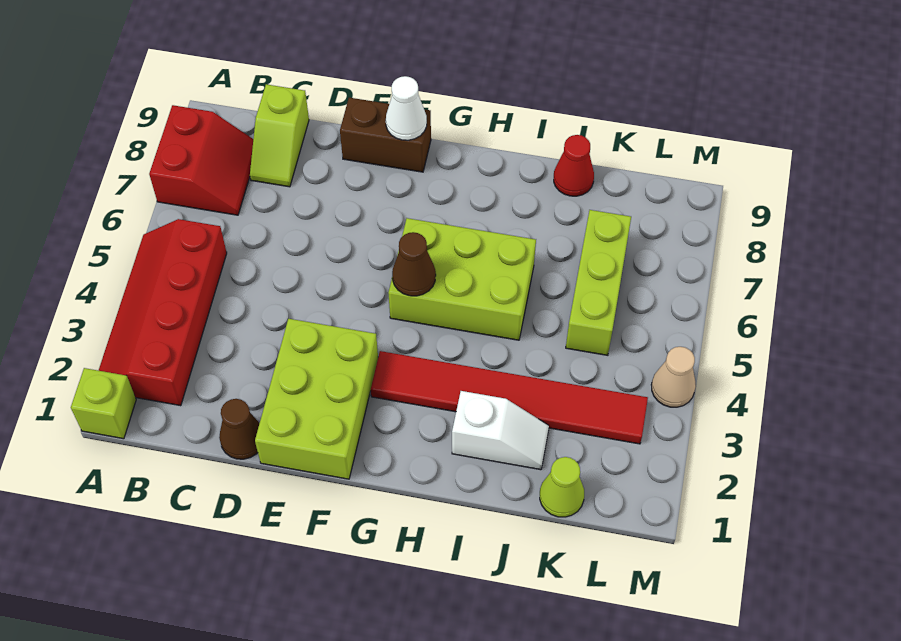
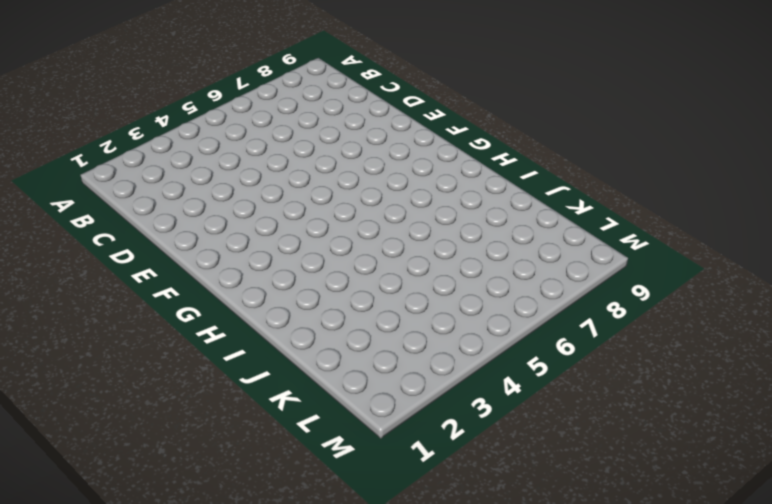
none -> lime 1x1 brick [71,368,136,439]
none -> red 2x4 slope [98,219,227,406]
none -> red 2x2 slope [149,105,253,215]

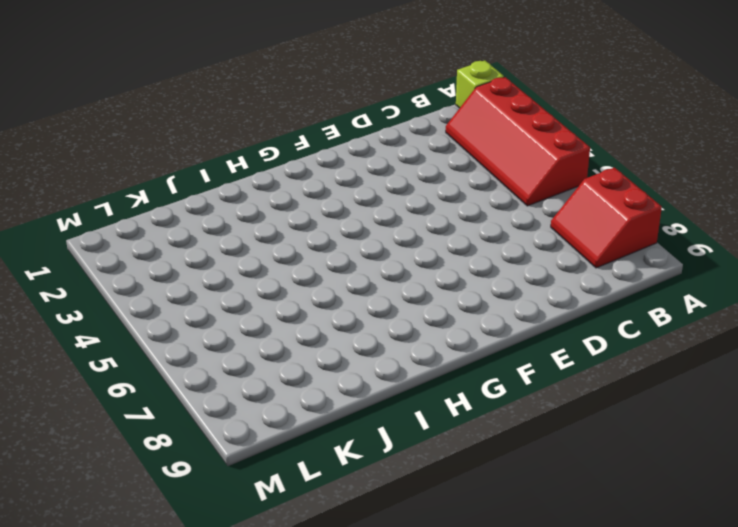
red 2x4 slope [446,77,590,206] -> red 2x4 slope turned to [98,219,227,406]
none -> lime 1x2 slope [250,84,309,187]
none -> brown 1x1 cone [219,399,259,459]
none -> lime 2x3 brick [255,319,378,479]

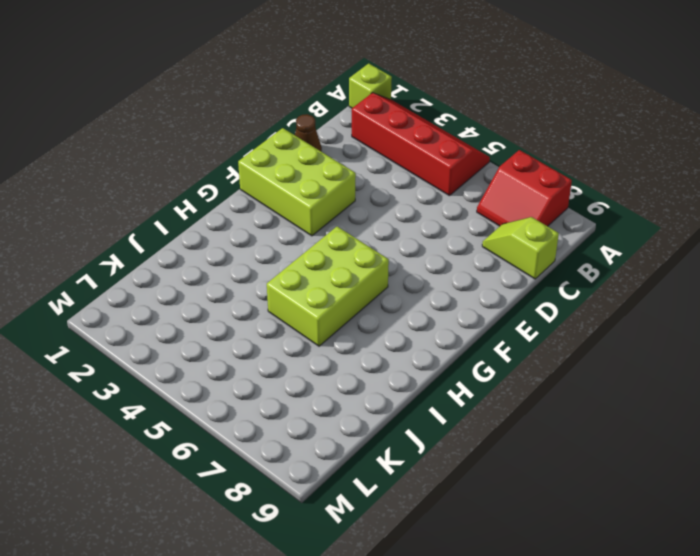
none -> brown 1x2 brick [340,98,431,172]
none -> red 1x6 tile [371,351,648,444]
none -> white 1x2 slope [452,391,549,470]

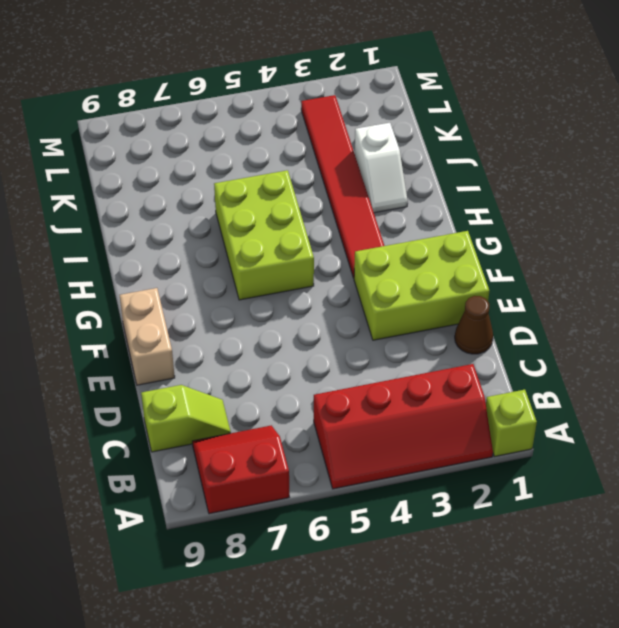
tan 1x2 brick [120,288,175,385] -> brown 1x2 brick [340,98,431,172]
white 1x2 slope [355,123,408,213] -> white 1x2 slope turned to [452,391,549,470]
none -> red 1x1 cone [554,135,594,196]
none -> lime 1x1 cone [540,457,584,517]
none -> lime 1x3 brick [566,210,631,355]

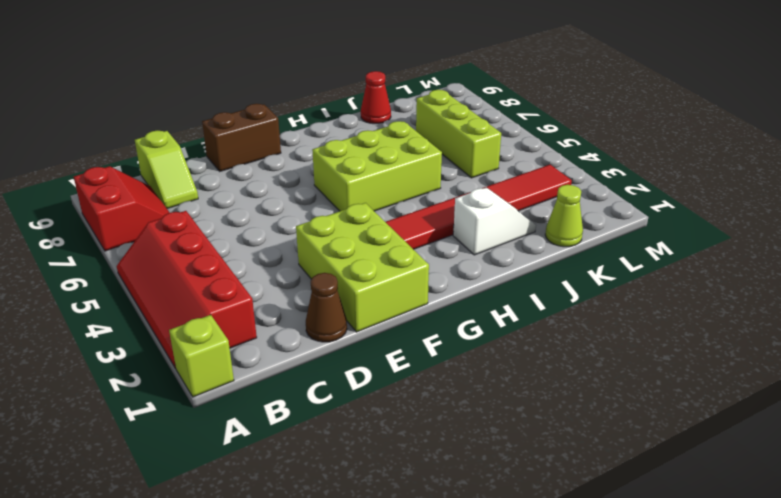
none -> tan 1x1 cone [651,347,696,407]
none -> white 1x1 cone [386,76,427,140]
none -> brown 1x1 cone [392,232,436,296]

